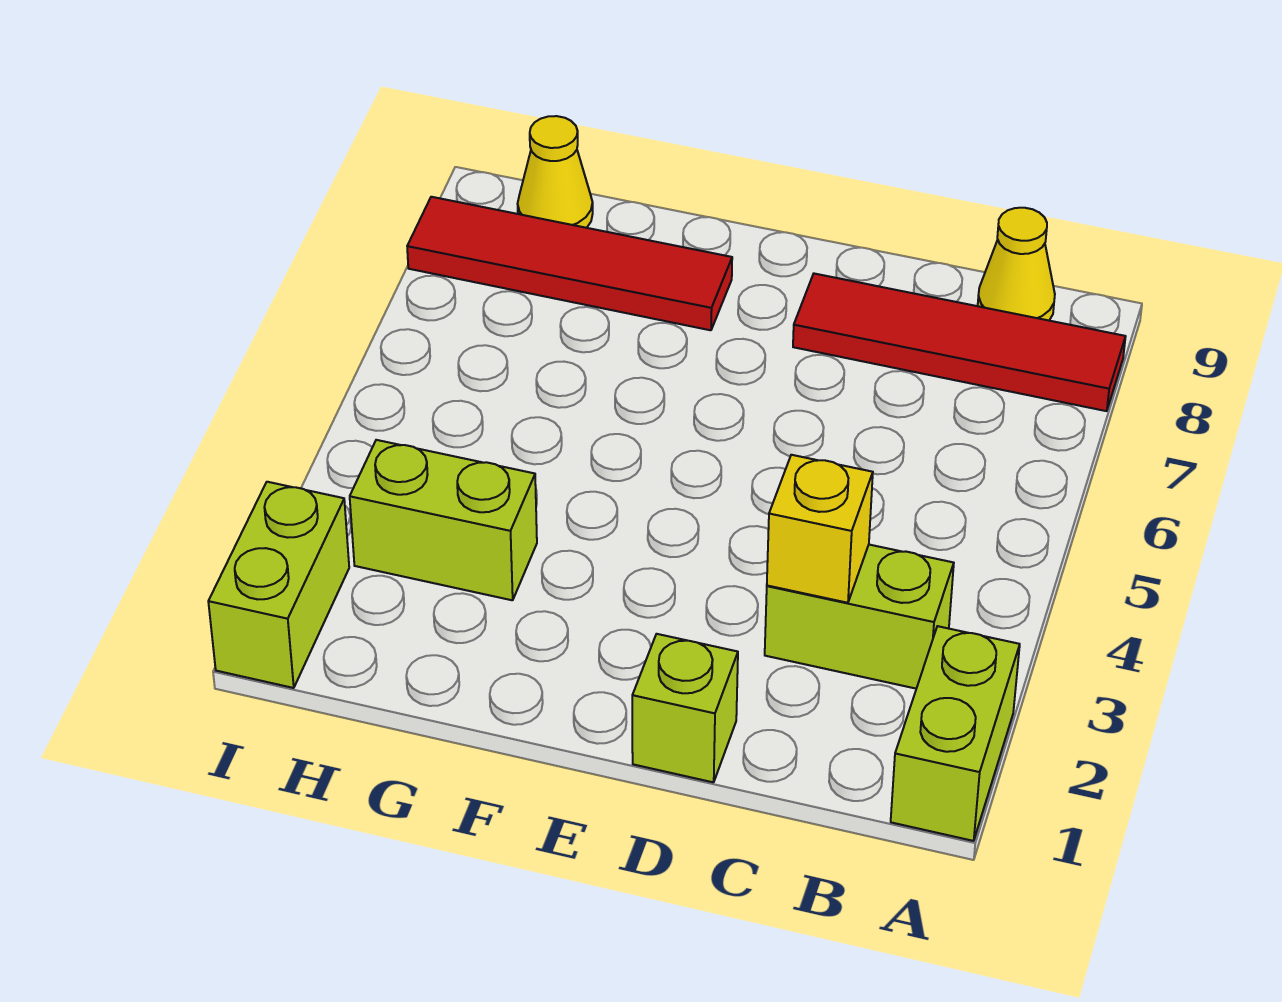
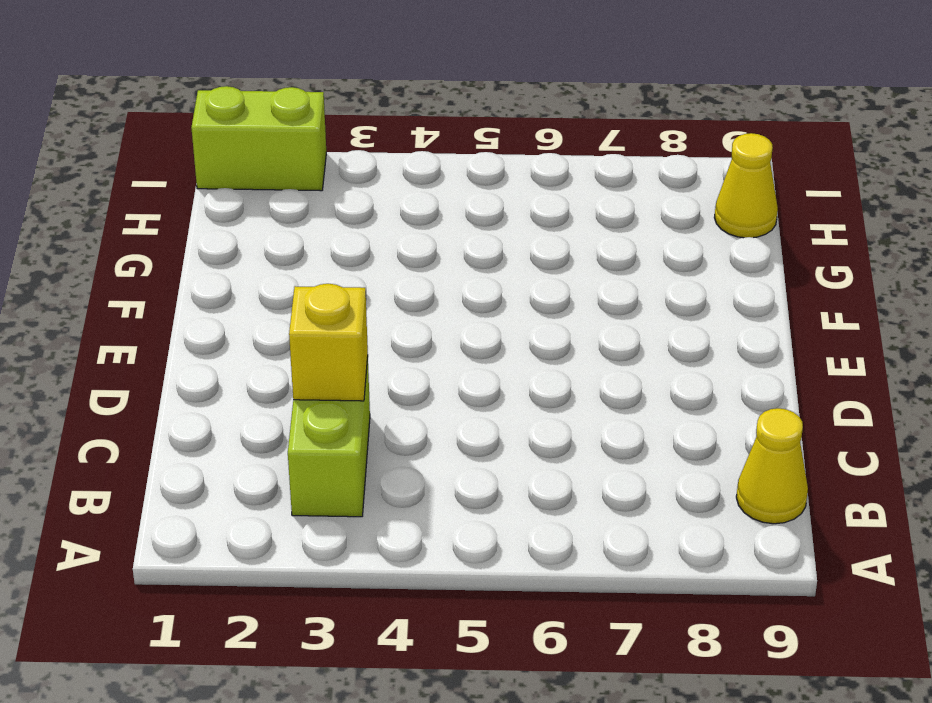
none -> lime 1x2 brick [891,626,1020,841]
none -> red 1x4 tile [793,274,1126,411]

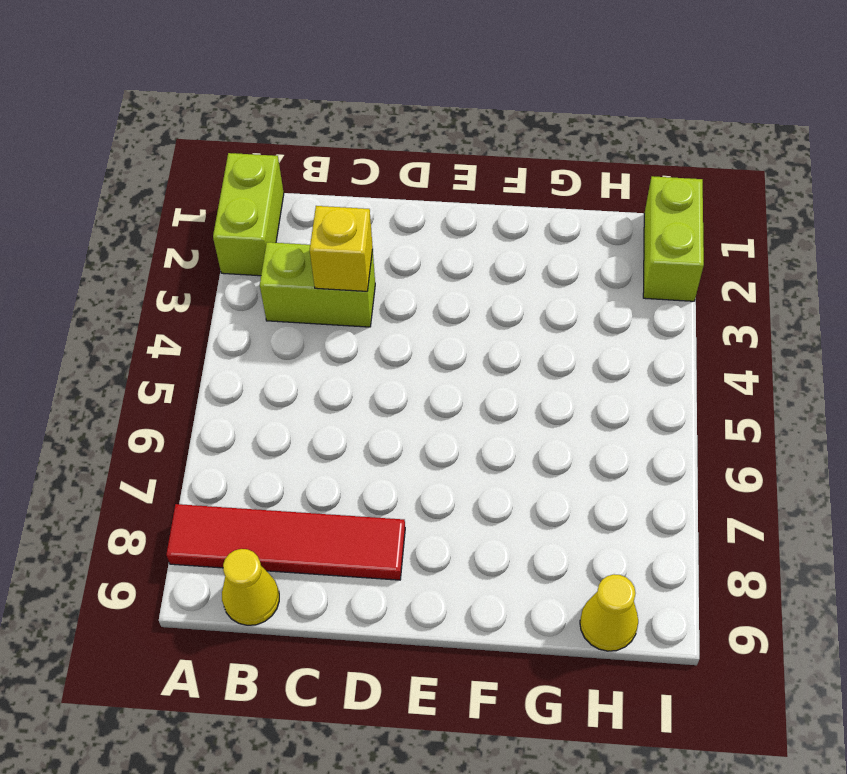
none -> lime 1x1 brick [632,634,738,782]
none -> red 1x4 tile [407,197,732,330]

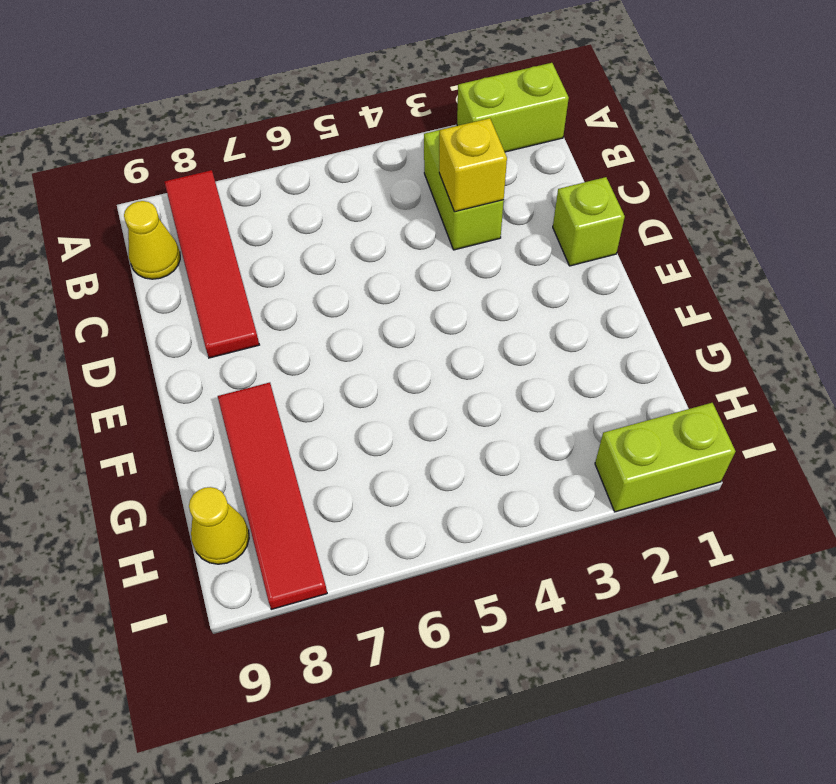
none -> lime 1x2 brick [350,440,537,600]

